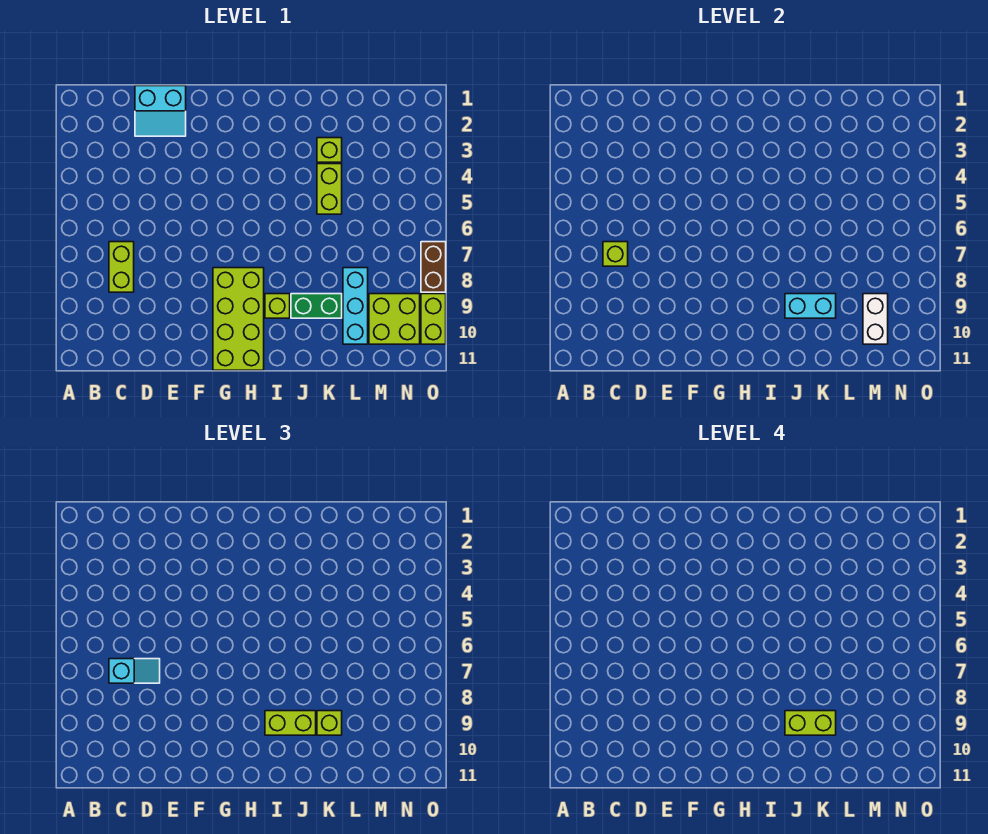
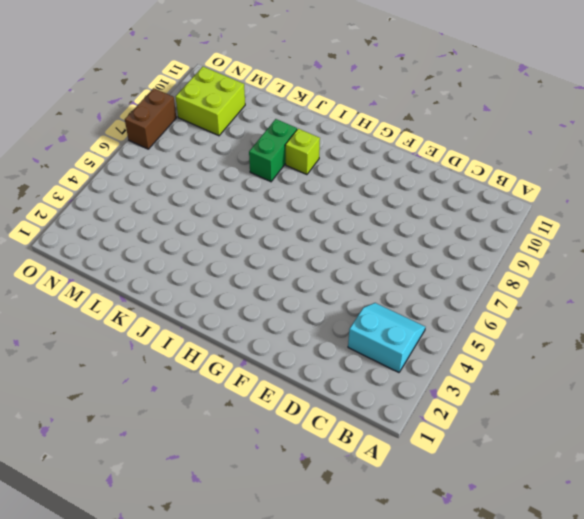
cyan 2x2 slope [348,303,425,372] -> cyan 2x2 slope moved to [135,86,186,136]
green 1x2 brick [249,119,297,182] -> green 1x2 brick turned to [291,294,342,318]
none -> lime 1x2 brick [109,242,134,292]
none -> lime 2x4 brick [213,268,264,370]
none -> lime 1x1 brick [317,138,342,162]

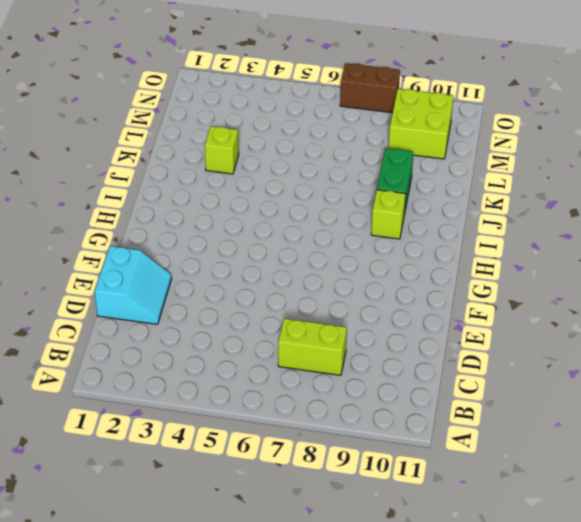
none -> lime 2x4 brick [213,268,264,370]
none -> lime 1x2 brick [317,164,342,214]
none -> cyan 1x3 brick [343,268,368,344]

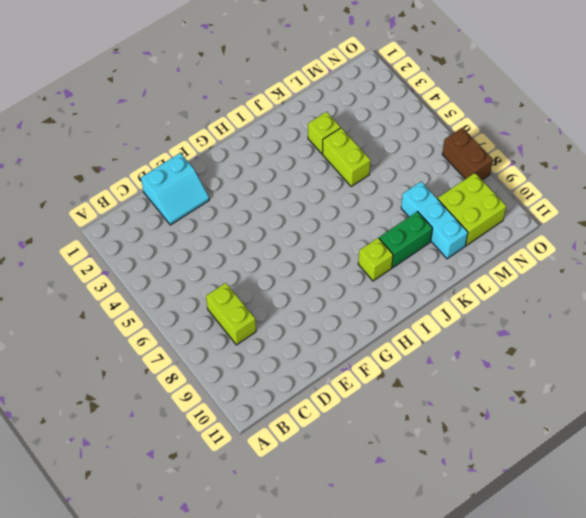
none -> lime 2x4 brick [213,268,264,370]
none -> lime 1x2 brick [421,294,446,344]
none -> lime 1x1 brick [603,242,628,266]

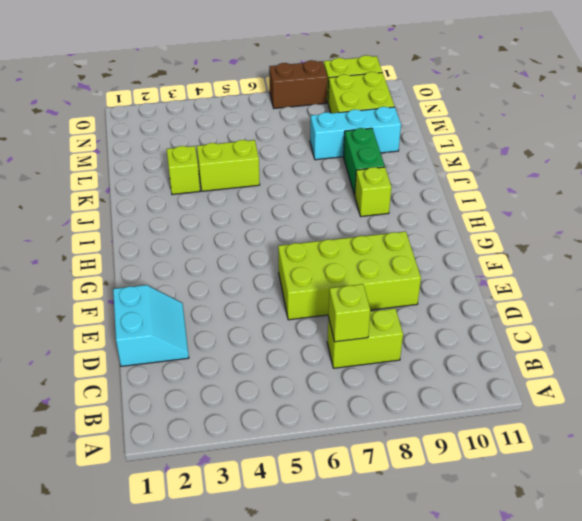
lime 2x4 brick [278,231,421,320] -> lime 2x4 brick moved to [213,268,264,370]
none -> cyan 1x2 brick [785,294,836,318]
none -> white 1x2 brick [863,294,888,344]
none -> cyan 1x2 slope [109,659,160,683]

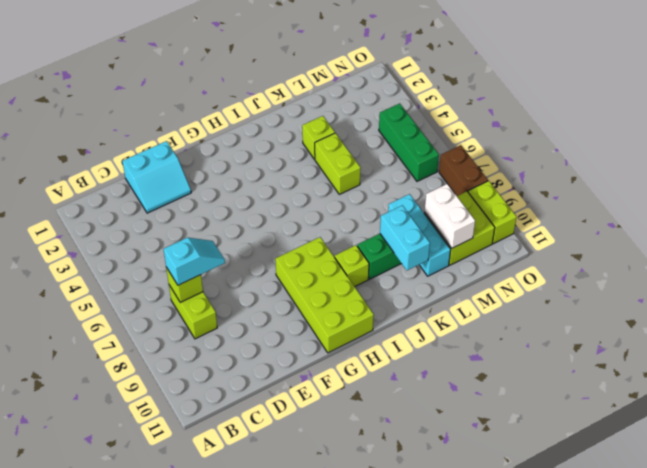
cyan 1x2 brick [380,205,430,270] -> cyan 1x2 brick turned to [785,294,836,318]
green 1x3 brick [379,103,439,181] -> none
none -> lime 1x2 brick [265,711,316,735]
none -> lime 1x1 brick [317,711,342,735]
none -> lime 1x2 brick [785,711,836,735]

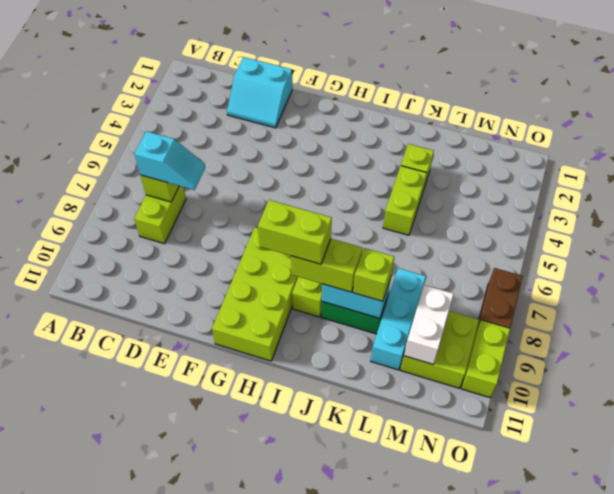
lime 1x2 brick [258,200,332,264] -> lime 1x2 brick moved to [785,711,836,735]

